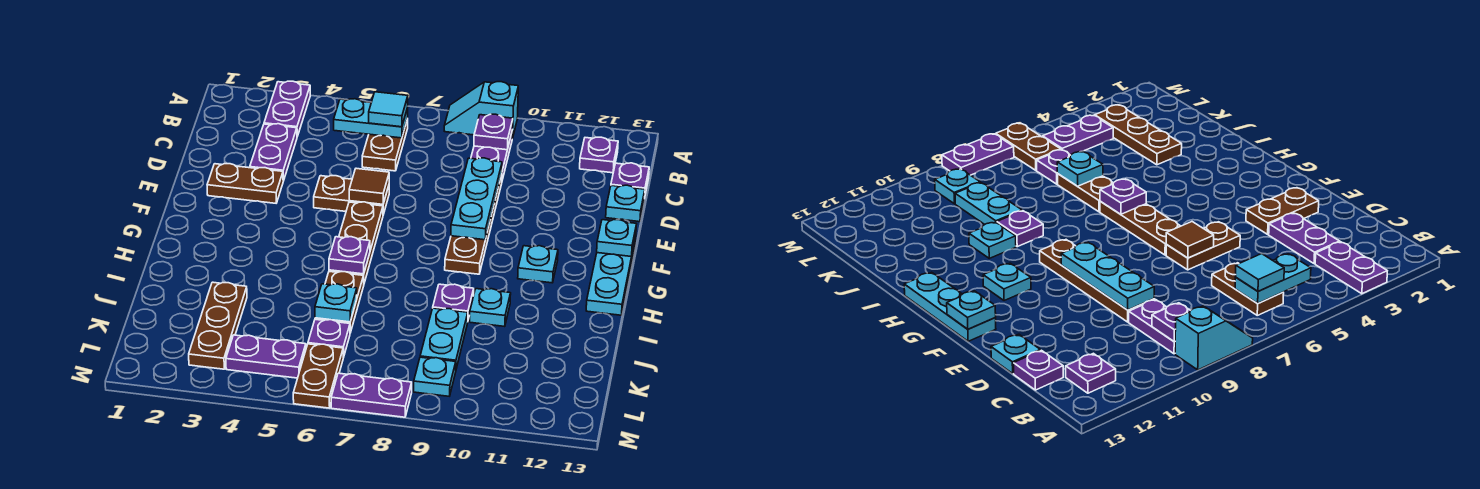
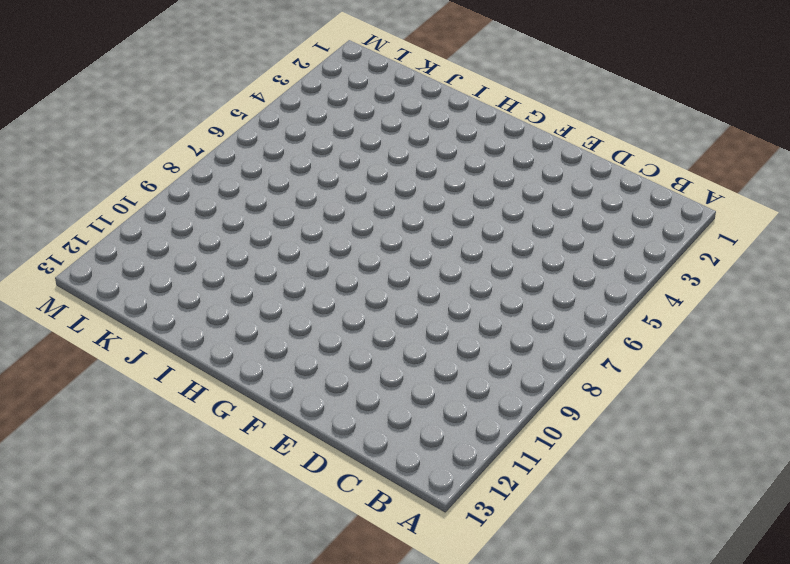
none -> purple 1x2 plate [264,81,310,136]
none -> cyan 1x2 slope [444,82,518,138]
none -> brown 1x2 plate [362,119,408,171]
none -> purple 1x2 plate [471,130,513,180]

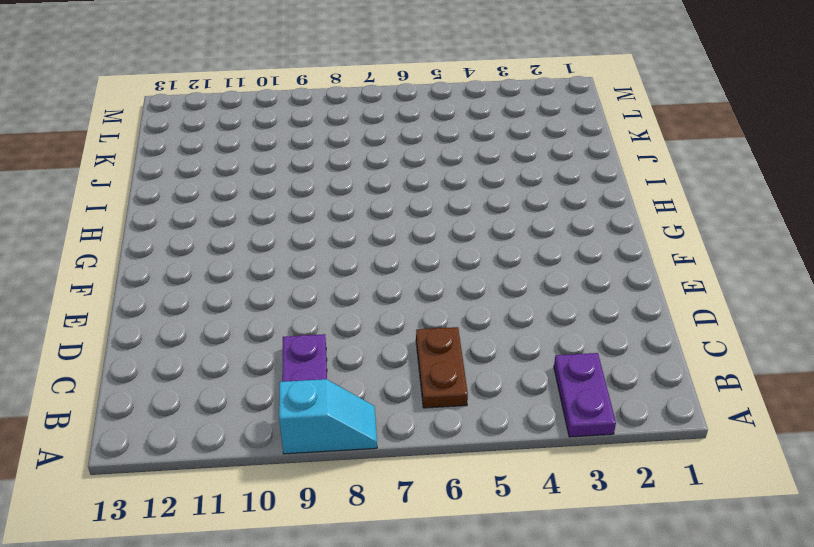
none -> purple 1x1 plate [580,137,618,173]
none -> purple 1x2 plate [250,124,297,181]
none -> purple 1x1 plate [611,163,649,198]
none -> brown 1x4 plate [445,175,502,274]

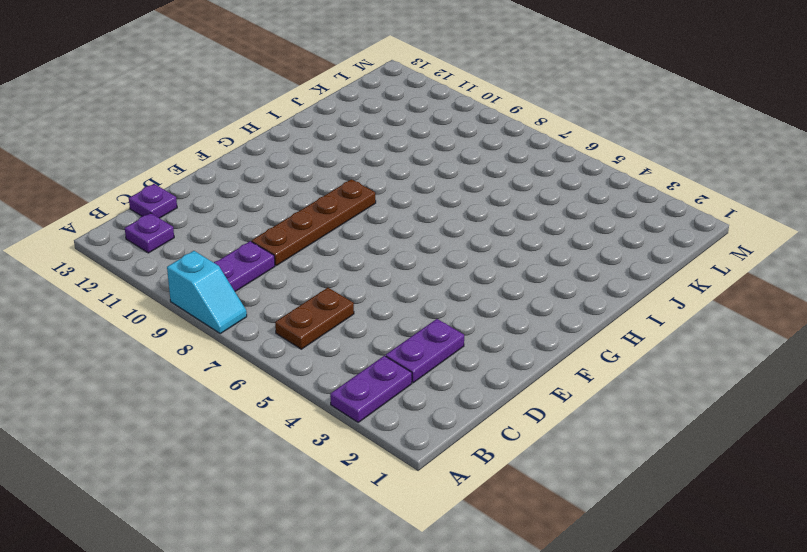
none -> cyan 1x1 plate [606,185,645,222]
none -> brown 1x2 plate [207,164,283,203]
none -> brown 1x2 plate [314,176,389,215]
none -> brown 1x3 plate [329,202,383,283]

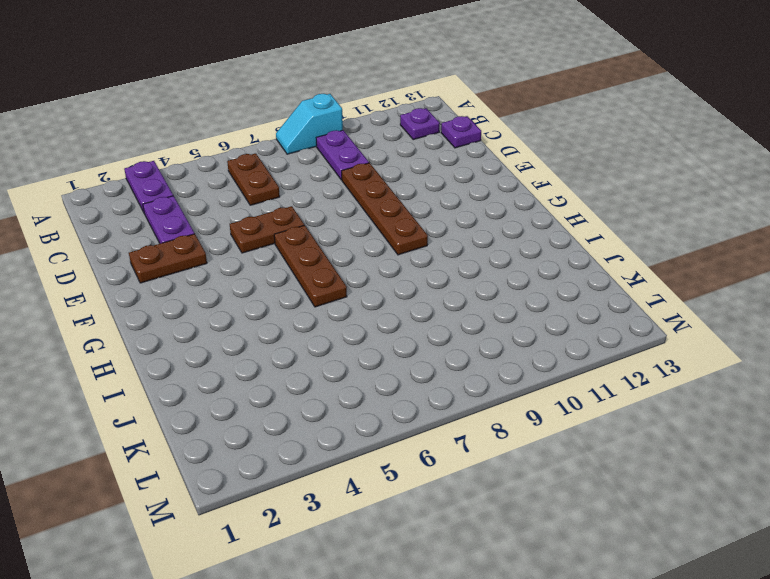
none -> cyan 1x1 plate [606,185,645,222]
none -> cyan 1x3 plate [586,237,636,315]
none -> cyan 1x1 plate [518,246,558,283]
none -> brown 1x2 plate [315,271,364,333]

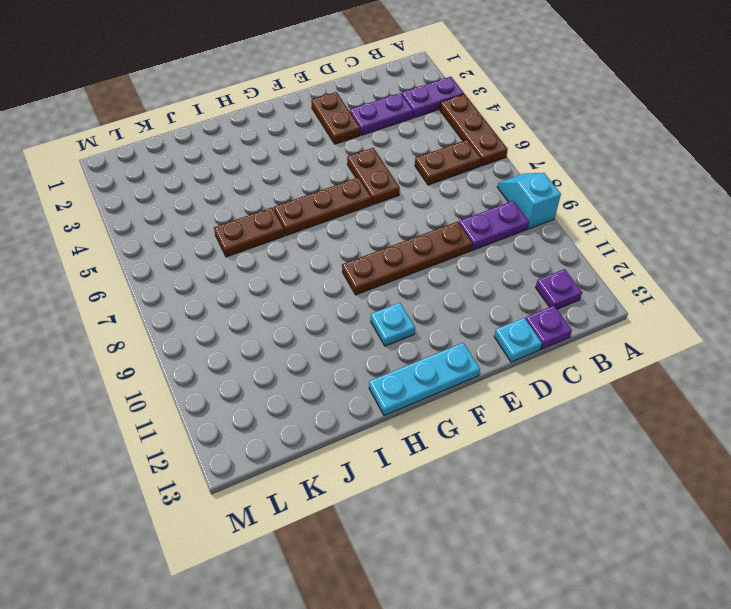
brown 1x3 plate [440,94,508,166] -> brown 1x3 plate turned to [189,282,247,369]
none -> purple 1x1 plate [433,284,474,319]
none -> cyan 1x1 plate [470,289,511,327]
none -> cyan 1x2 plate [420,308,468,369]
none -> purple 1x1 plate [308,319,350,358]

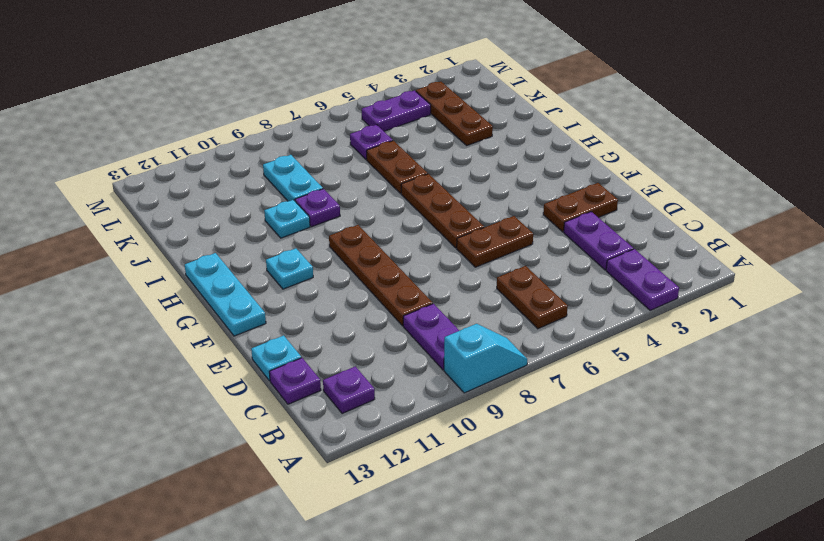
none -> brown 1x2 plate [293,344,343,408]
none -> cyan 1x1 plate [414,357,456,396]
none -> purple 1x2 plate [331,373,412,417]
none -> cyan 1x2 plate [334,99,408,138]

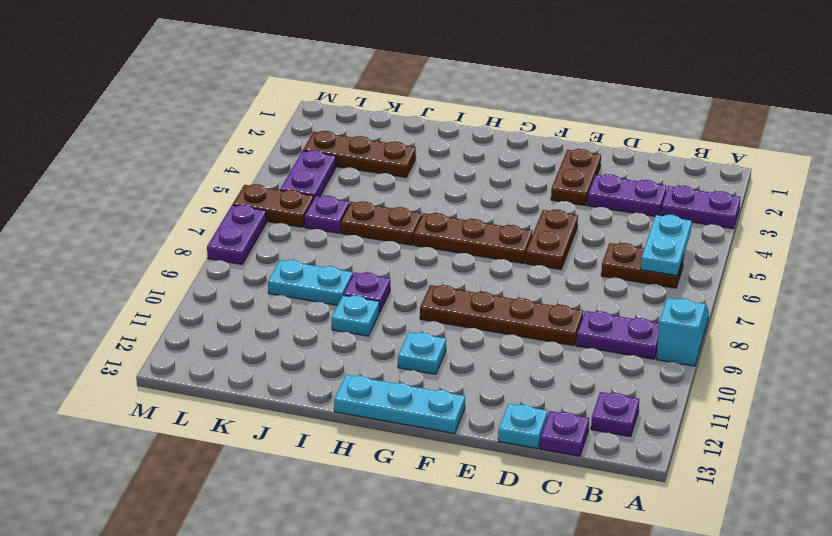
none -> cyan 1x1 plate [414,357,456,396]
none -> purple 1x1 plate [474,114,513,150]
none -> cyan 1x3 plate [451,158,502,240]
none -> brown 1x1 tile [349,168,389,204]

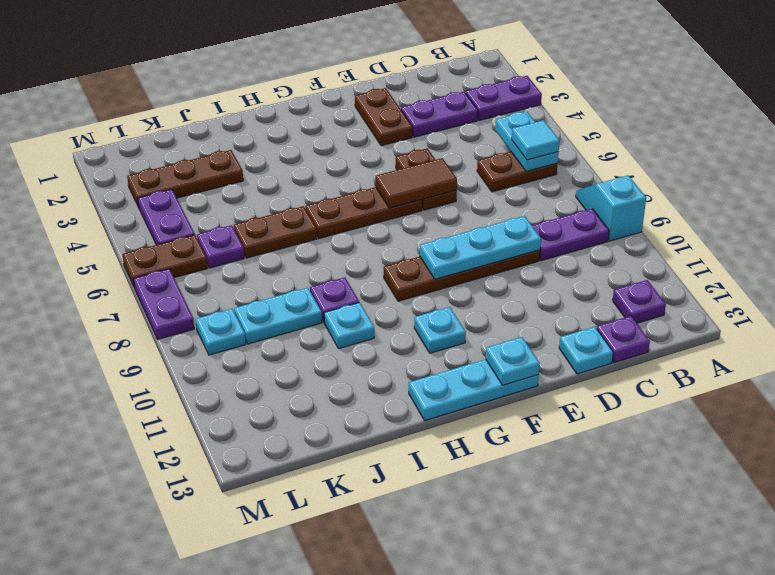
brown 1x2 tile [375,158,457,208] -> brown 1x1 tile [349,168,389,204]
none -> purple 1x1 plate [474,114,513,150]
none -> purple 1x1 plate [329,237,370,274]
none -> cyan 1x1 plate [315,284,357,322]

